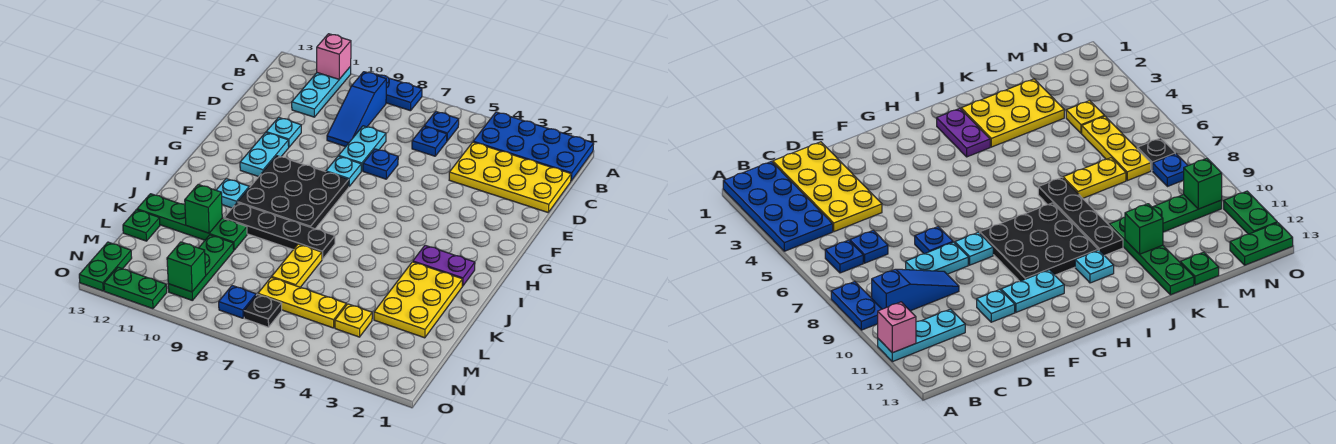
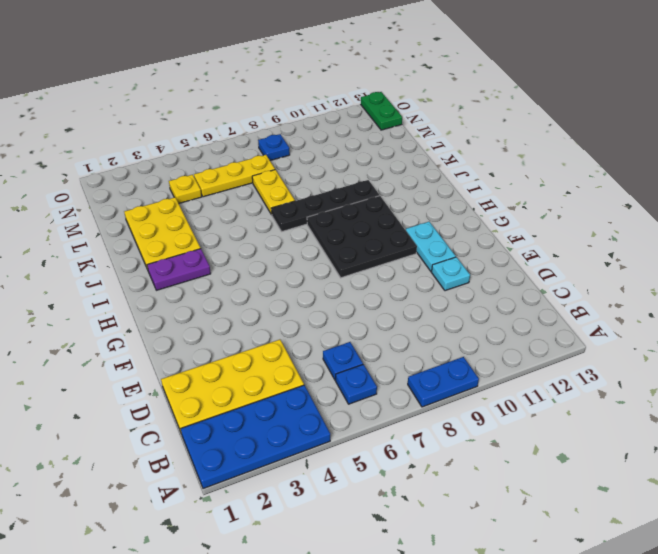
none -> cyan 1x3 plate [292,66,351,117]
none -> blue 1x3 slope [327,72,386,147]
none -> cyan 1x2 plate [339,126,386,171]
none -> blue 1x1 plate [363,149,398,179]

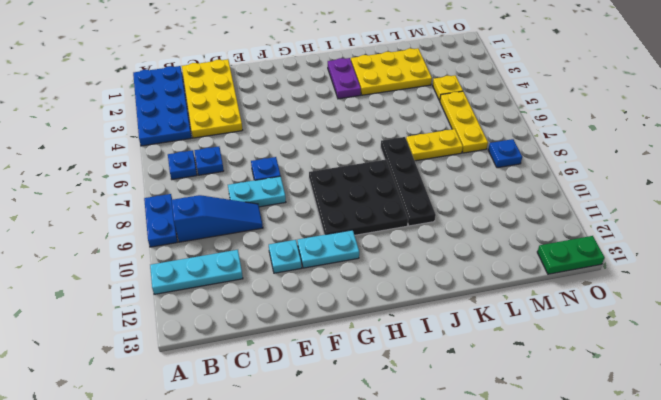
none -> cyan 1x1 plate [326,156,361,186]
none -> cyan 1x1 plate [216,179,249,208]
none -> green 1x4 plate [137,194,247,250]
none -> green 1x3 plate [168,235,234,300]

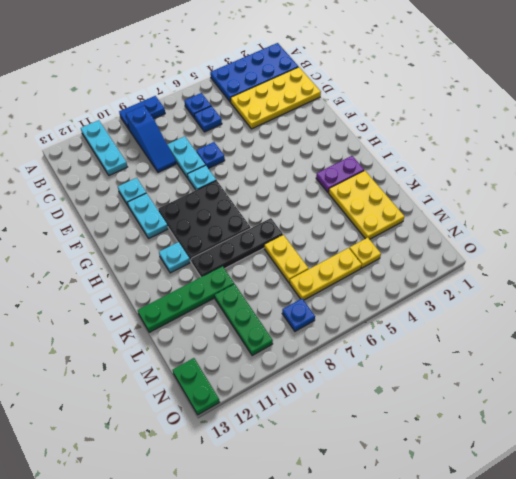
none -> green 1x1 plate [123,210,160,241]
none -> black 1x1 plate [244,294,282,327]
none -> green 1x2 plate [104,267,167,309]
none -> pink 1x1 brick [317,34,351,79]

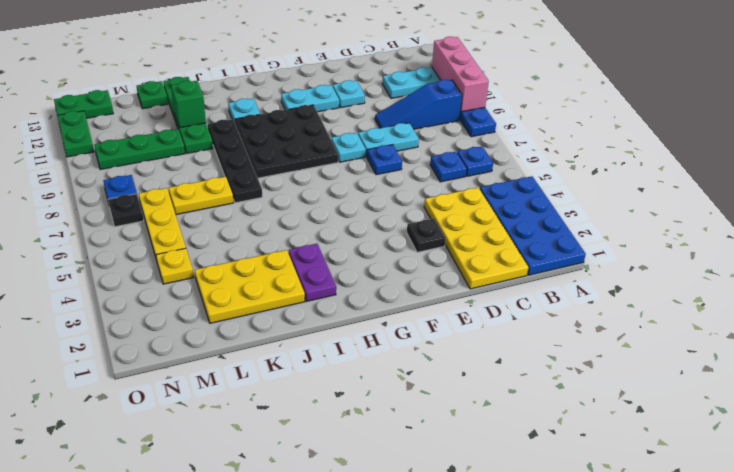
pink 1x3 brick [432,37,489,112] -> pink 1x1 brick [317,34,351,79]
black 1x1 plate [407,219,445,252] -> none
none -> green 1x1 brick [167,242,206,292]

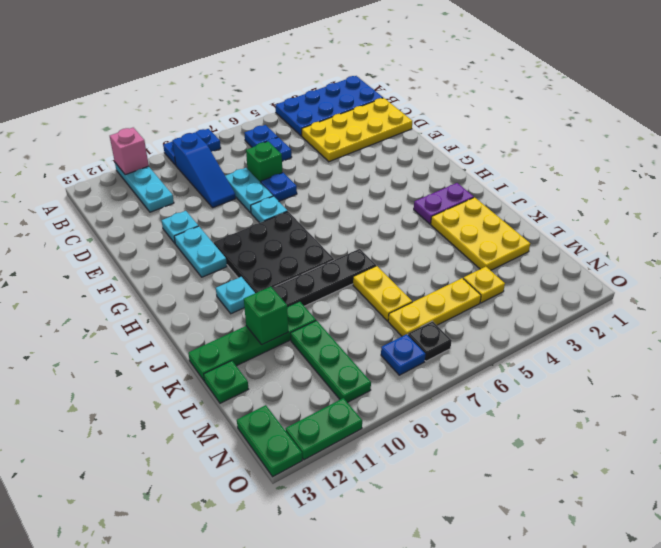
green 1x1 brick [246,141,282,182] -> green 1x1 brick moved to [167,242,206,292]

